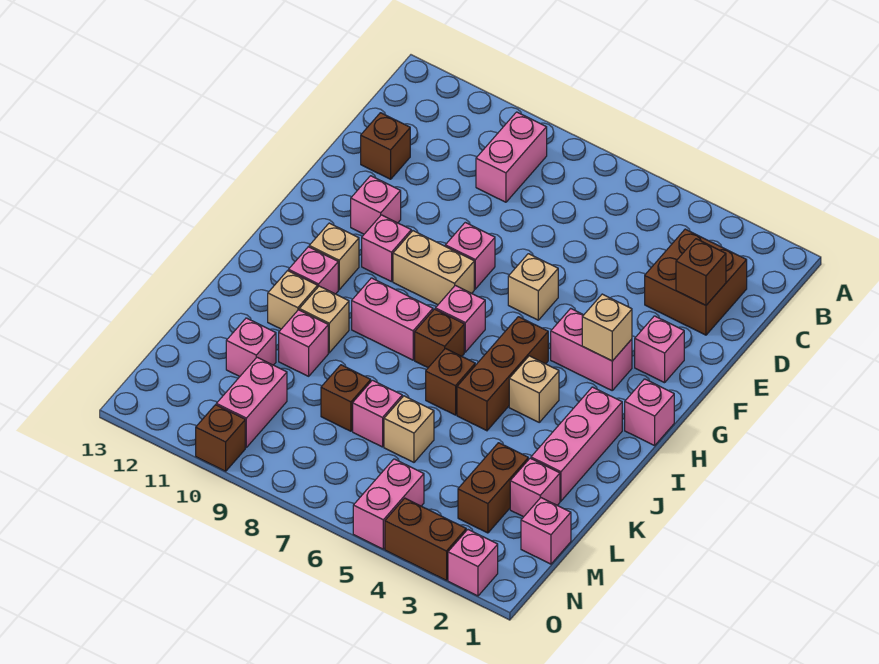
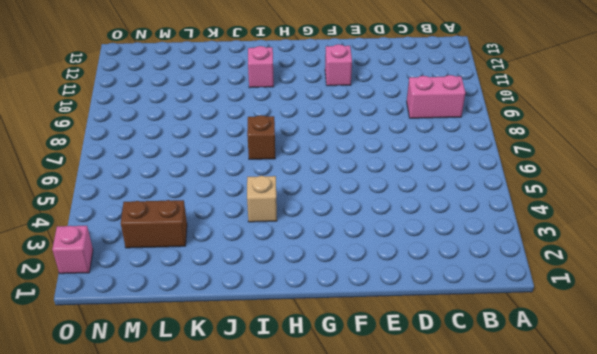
none -> brown 2x2 brick [645,229,747,335]
none -> brown 1x1 brick [361,113,410,179]
none -> pink 1x1 brick [635,316,684,383]
none -> tan 1x1 brick [508,254,558,320]

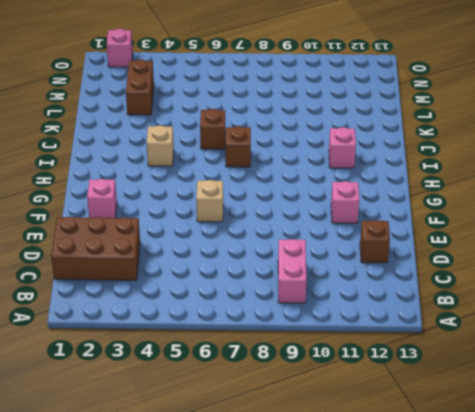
brown 2x3 brick [51,217,140,280] -> brown 2x2 brick [645,229,747,335]
none -> pink 1x1 brick [445,222,495,289]
none -> pink 1x2 brick [551,308,632,390]
none -> tan 1x2 brick [393,231,474,305]
none -> pink 1x1 brick [362,215,411,282]

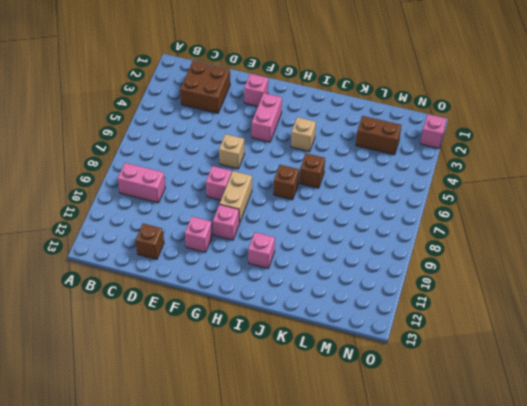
none -> pink 1x1 brick [625,379,674,446]
none -> brown 1x3 brick [457,317,548,431]
none -> pink 1x1 brick [435,285,485,352]
none -> tan 1x1 brick [309,223,359,290]

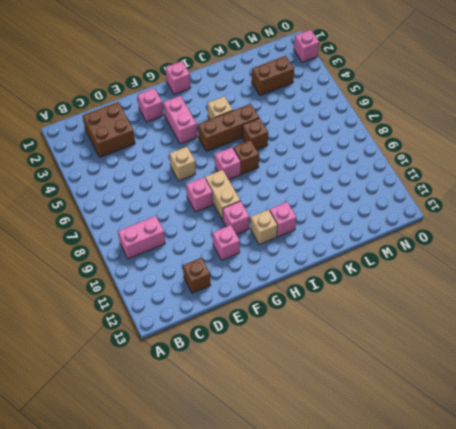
none -> pink 1x3 brick [531,387,622,501]
none -> pink 1x2 brick [352,278,433,360]
none -> tan 1x1 brick [299,286,349,353]
none -> tan 1x1 brick [268,271,318,329]

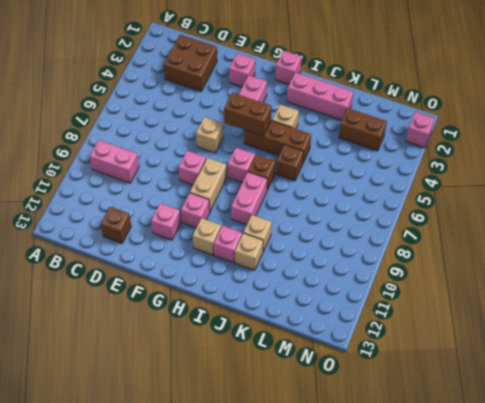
brown 1x2 brick [224,93,272,136] -> brown 1x2 brick turned to [385,498,466,580]
none -> pink 1x1 brick [279,310,328,376]
none -> pink 1x1 brick [510,458,560,517]
none -> tan 1x1 brick [384,396,434,462]
none -> pink 1x1 brick [353,380,402,447]

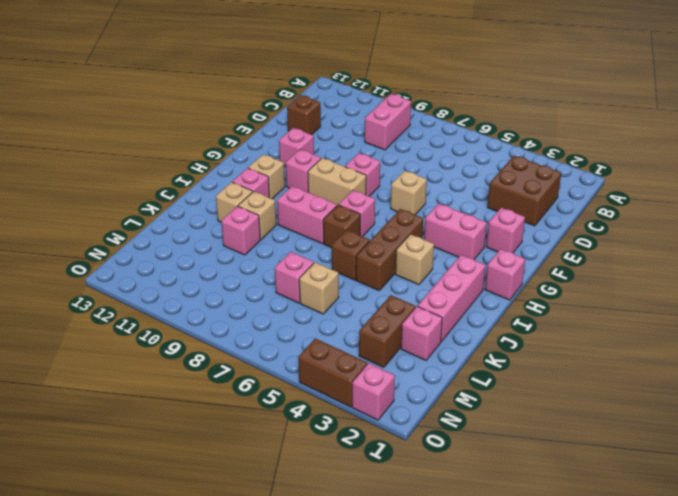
none -> brown 1x1 brick [321,365,371,431]
none -> pink 1x1 brick [226,318,276,376]
none -> pink 1x1 brick [521,498,571,564]
none -> pink 1x2 brick [216,357,287,447]

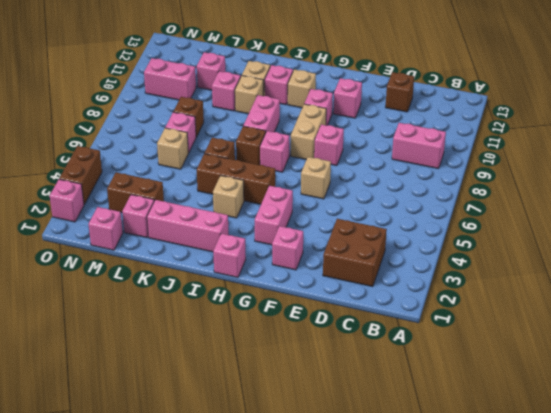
none -> pink 1x2 brick [353,459,424,549]
none -> brown 1x1 brick [196,405,245,471]
none -> brown 1x1 brick [676,239,726,305]
none -> tan 1x1 brick [582,294,632,361]

